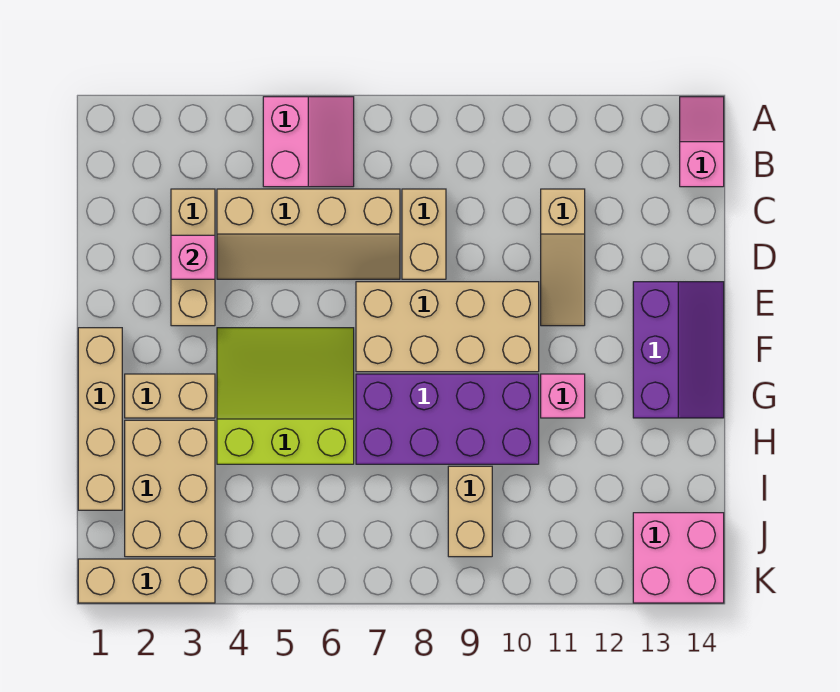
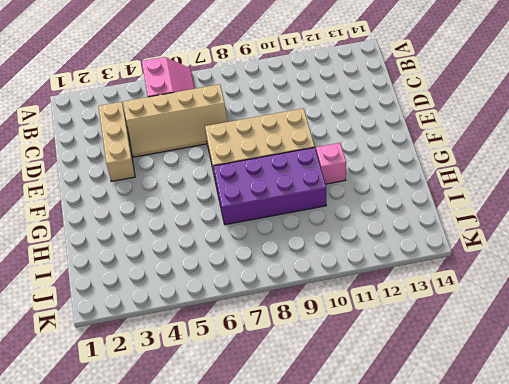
none -> pink 1x2 slope [680,97,724,187]
none -> tan 1x2 brick [402,189,446,279]
none -> tan 1x3 slope [541,189,585,326]

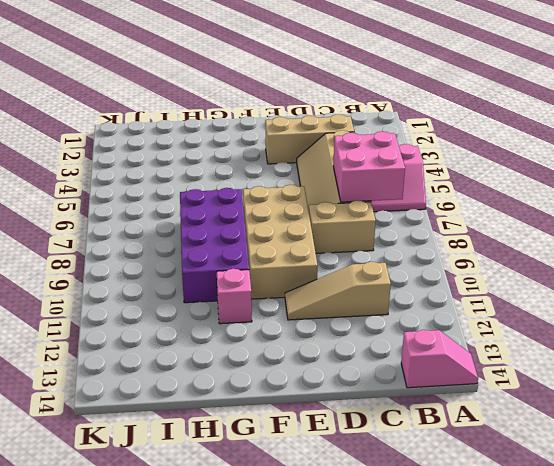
pink 2x2 brick [333,131,405,202] -> pink 2x2 brick moved to [633,513,724,603]
none -> purple 2x3 slope [633,282,724,418]
none -> tan 1x4 brick [78,328,122,510]
none -> lime 3x3 slope [217,328,354,464]

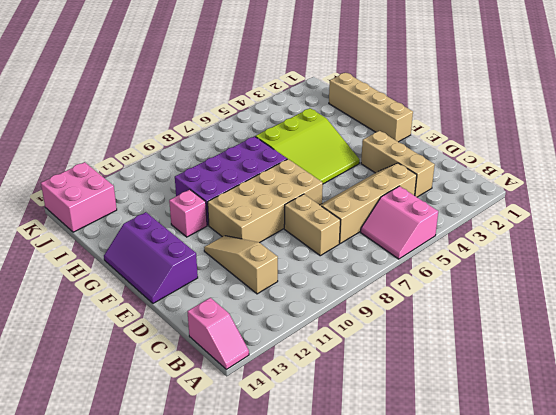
none -> tan 1x2 brick [125,374,215,418]
none -> tan 2x3 brick [125,420,215,557]
none -> tan 1x2 brick [448,466,492,557]

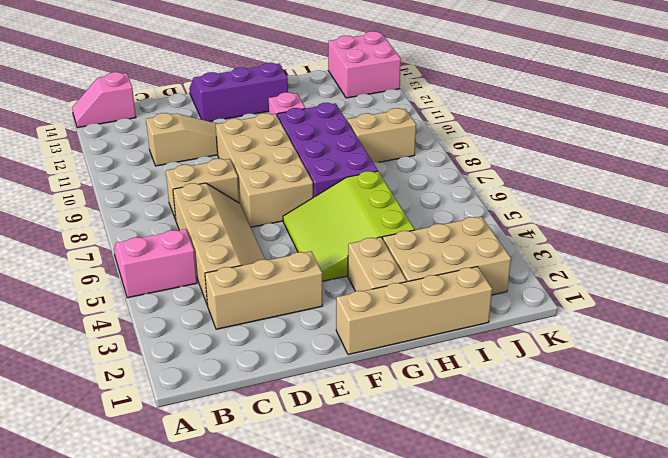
none -> tan 1x3 brick [78,559,215,603]
none -> pink 1x1 brick [171,235,215,279]

